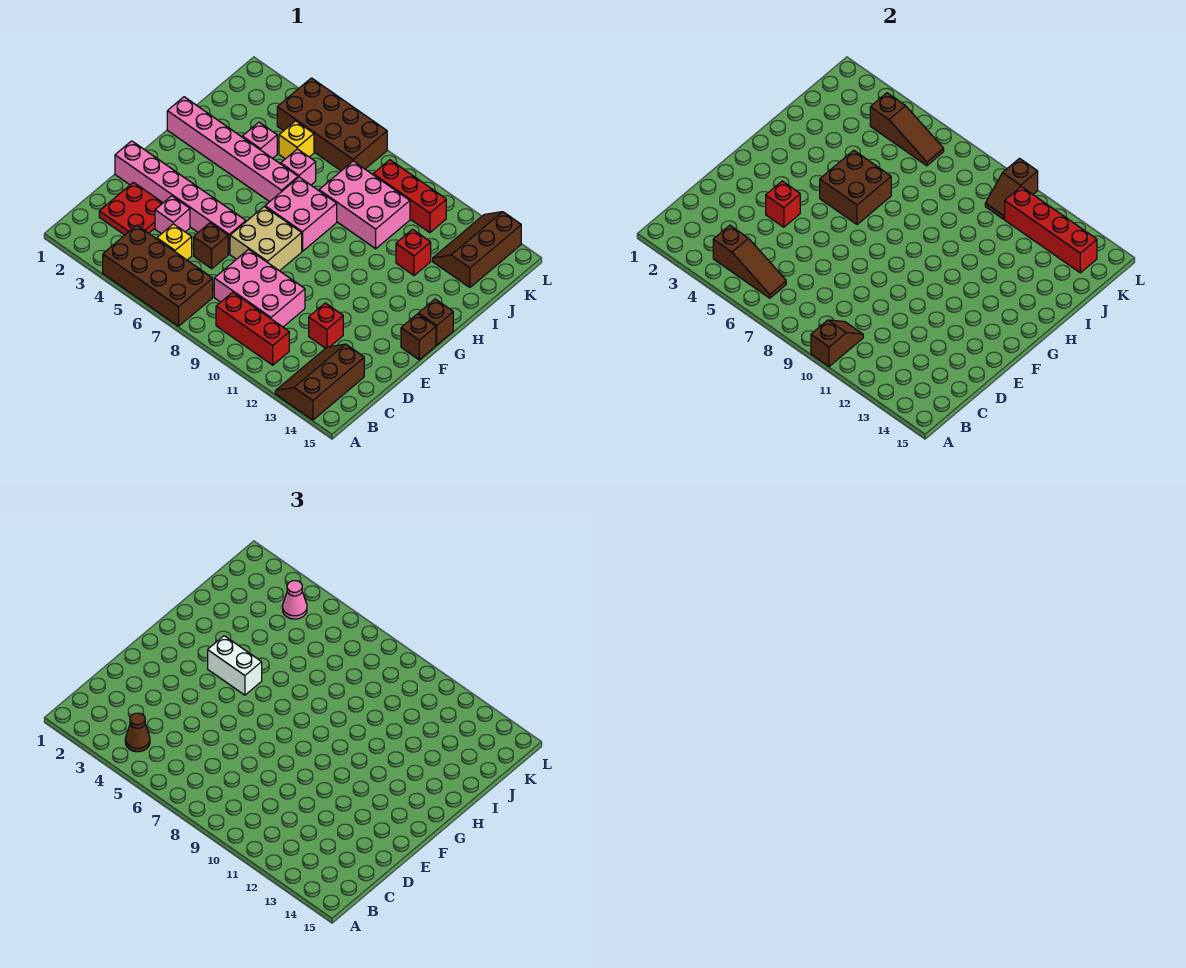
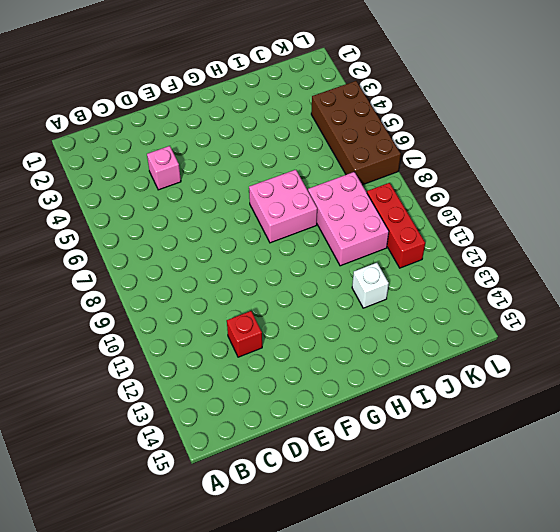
white 1x1 brick [352,263,389,308] -> red 1x1 brick [396,229,431,275]
none -> brown 2x4 brick [103,225,213,326]
none -> brown 2x3 slope [275,344,364,420]
none -> red 1x3 brick [216,292,289,365]
none -> red 2x2 plate [99,182,162,235]

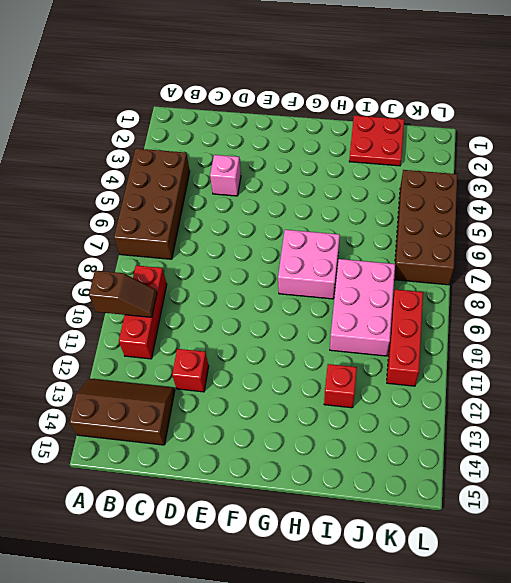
red 2x2 plate [349,115,404,166] -> red 2x2 plate moved to [99,182,162,235]
none -> yellow 1x1 brick [157,224,192,260]
none -> pink 2x3 brick [214,250,305,327]
none -> brown 1x1 brick [194,223,228,269]
none -> pink 1x6 brick [115,141,246,254]

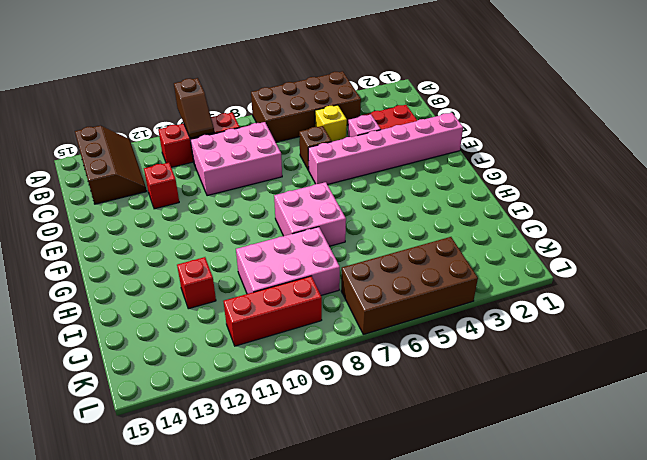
none -> tan 2x2 brick [230,207,302,271]
none -> brown 1x1 brick [401,314,436,360]
none -> brown 1x1 brick [419,299,453,345]
none -> pink 1x6 brick [167,97,298,202]

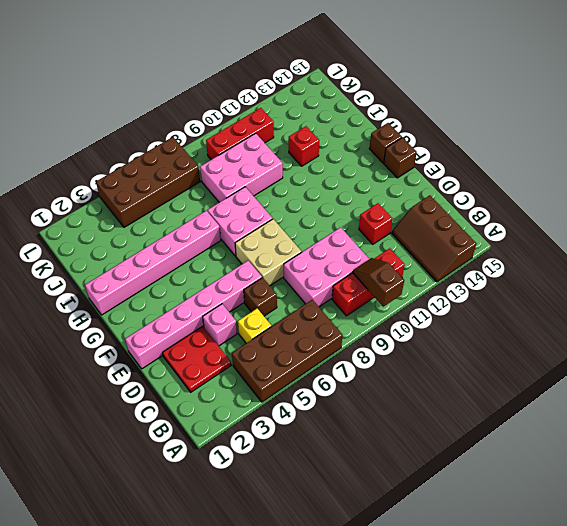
none -> pink 1x1 brick [242,122,277,158]
none -> pink 1x1 brick [281,149,316,185]
none -> yellow 1x1 brick [279,121,314,159]
none -> brown 2x3 slope [433,212,521,287]

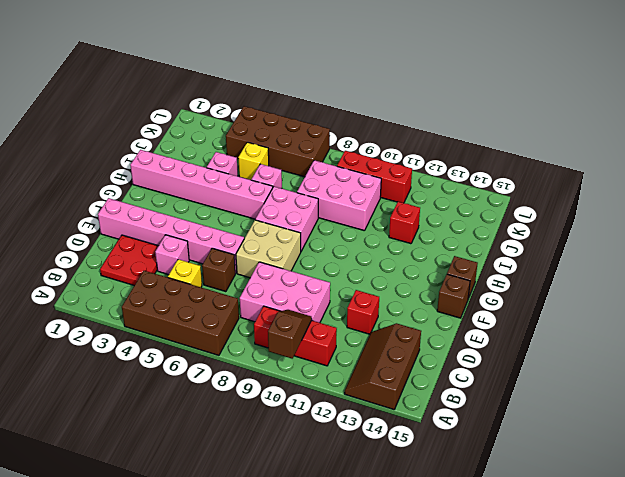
none -> brown 2x3 slope [433,212,521,287]
none -> brown 1x3 slope [713,225,786,298]
none -> red 1x1 brick [766,181,800,227]
none -> brown 2x2 brick [820,150,891,225]

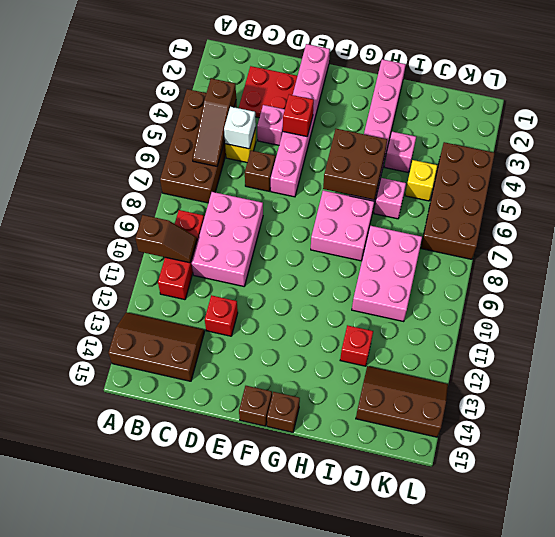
white 1x1 brick [224,107,256,149] -> none
none -> tan 2x2 brick [230,207,302,271]
none -> red 1x3 brick [373,160,446,233]
none -> brown 1x3 slope [870,93,944,166]
none -> brown 1x2 slope [985,159,1038,219]

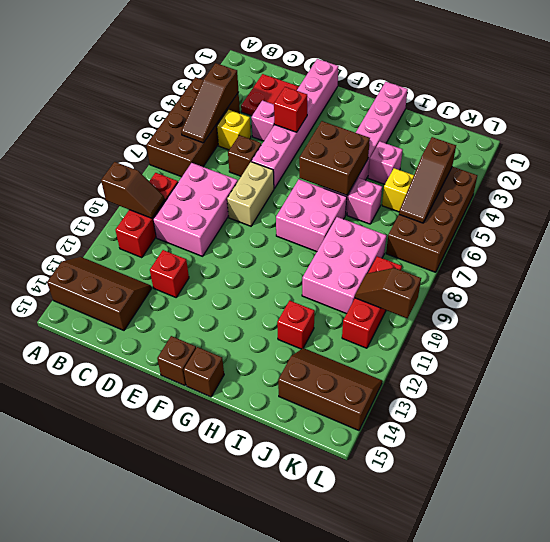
tan 1x2 brick [227,162,274,226] -> tan 2x2 brick [230,207,302,271]
none -> red 1x4 brick [1005,187,1097,273]
none -> brown 1x1 cone [125,713,150,752]
none -> white 1x2 brick [208,636,262,695]
none -> pink 1x1 cone [282,581,307,619]

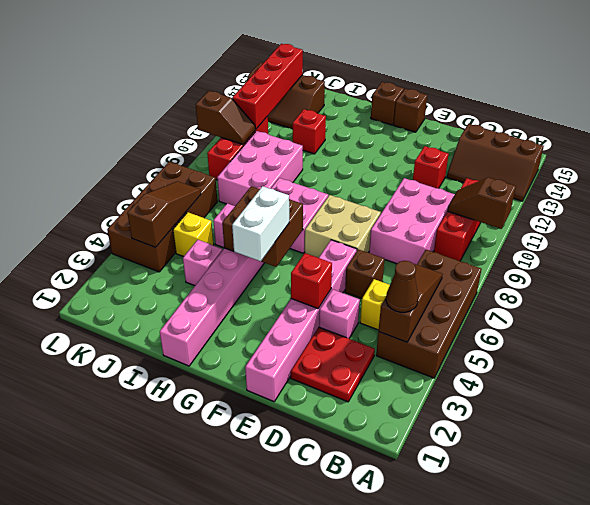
none -> pink 1x1 cone [282,581,307,619]

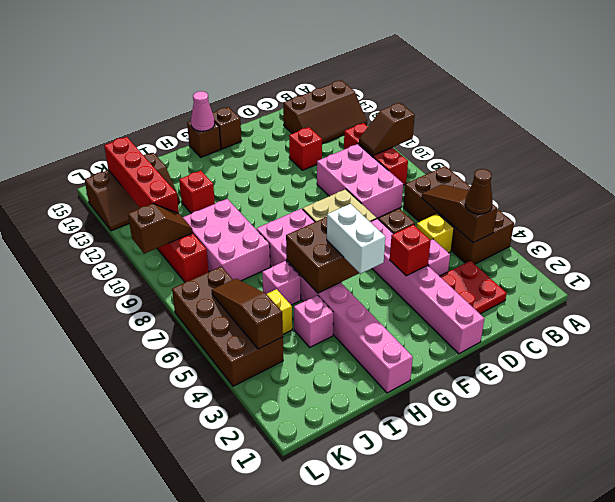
pink 1x1 cone [191,91,215,131] -> pink 1x1 cone moved to [282,581,307,619]

